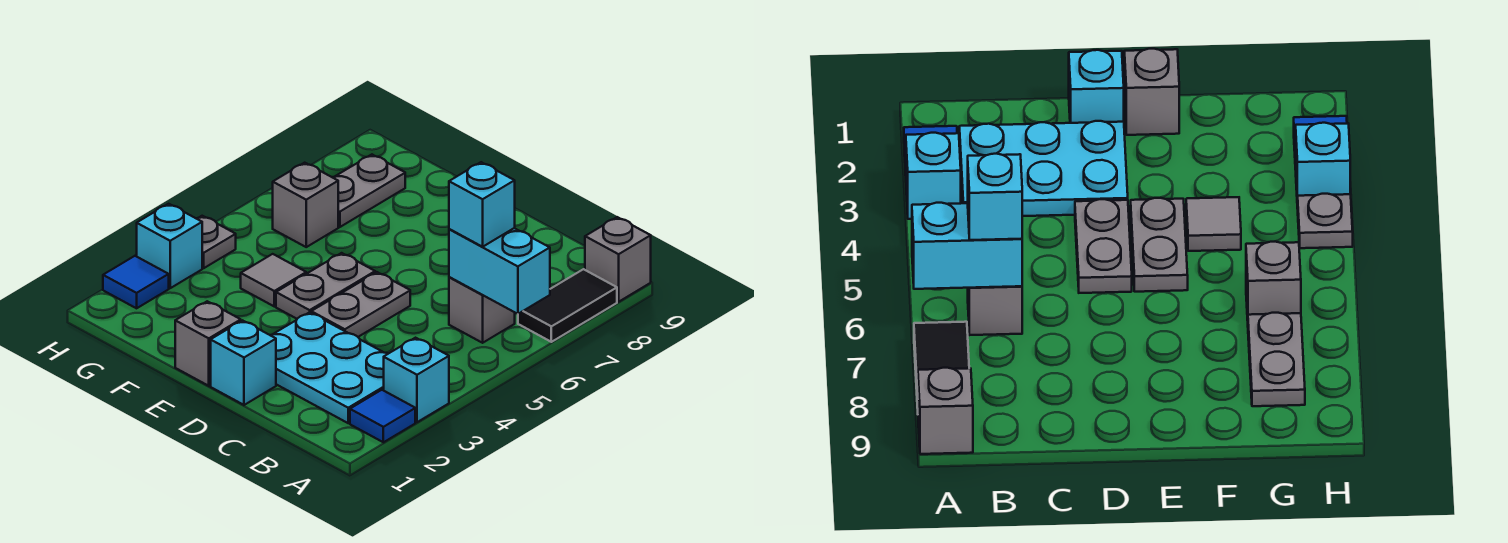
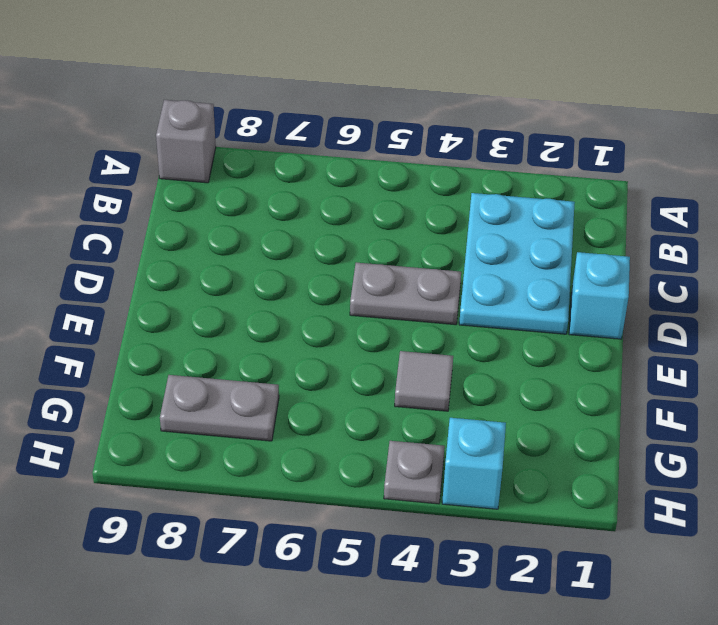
none -> blue 1x1 tile [350,390,415,442]
none -> cyan 1x1 brick [384,338,449,422]
none -> black 1x2 tile [518,269,617,342]

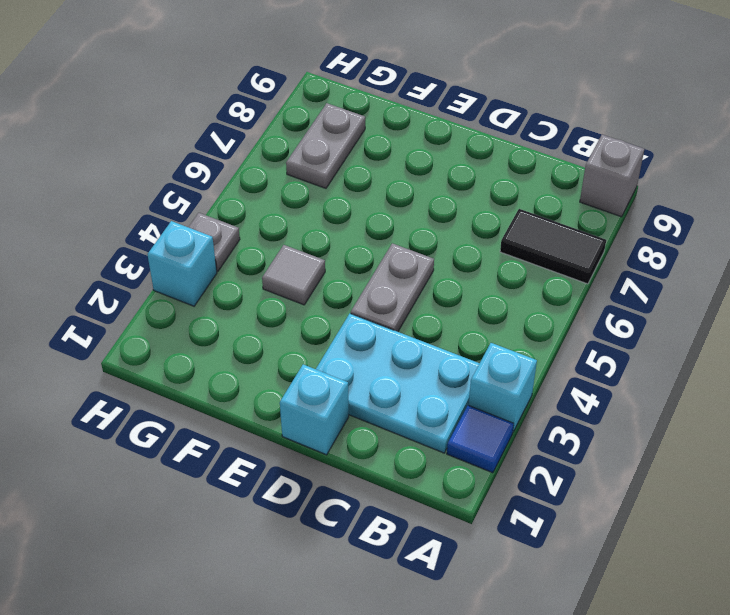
black 1x2 tile [500,209,606,284] -> black 1x2 tile turned to [518,269,617,342]
none -> grey 1x1 brick [449,277,515,343]
none -> grey 1x1 brick [175,301,241,386]
none -> grey 1x2 plate [276,253,375,319]

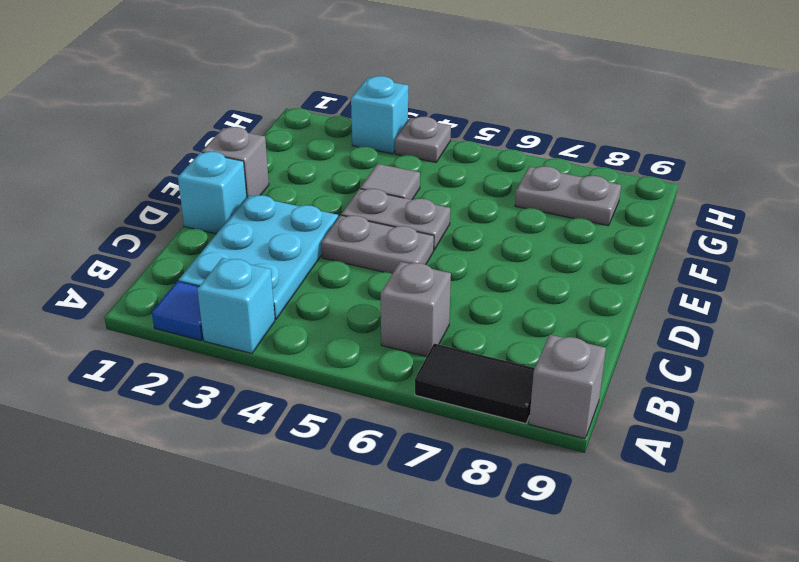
none -> grey 1x1 brick [273,163,338,247]
none -> blue 1x1 tile [103,256,169,308]
none -> cyan 1x2 brick [449,228,550,314]

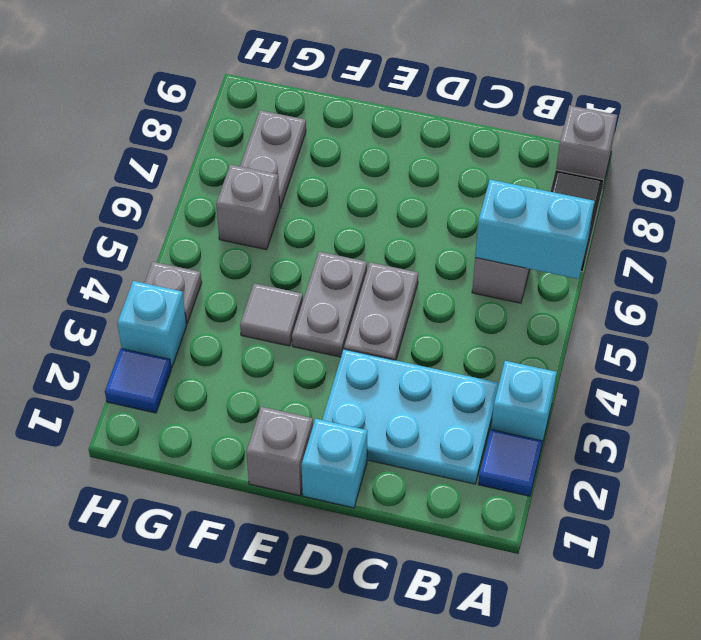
none -> cyan 1x1 brick [449,162,515,247]

